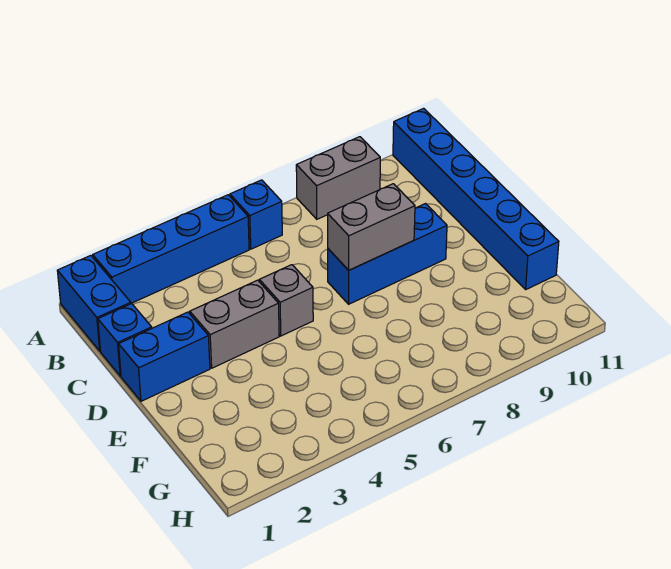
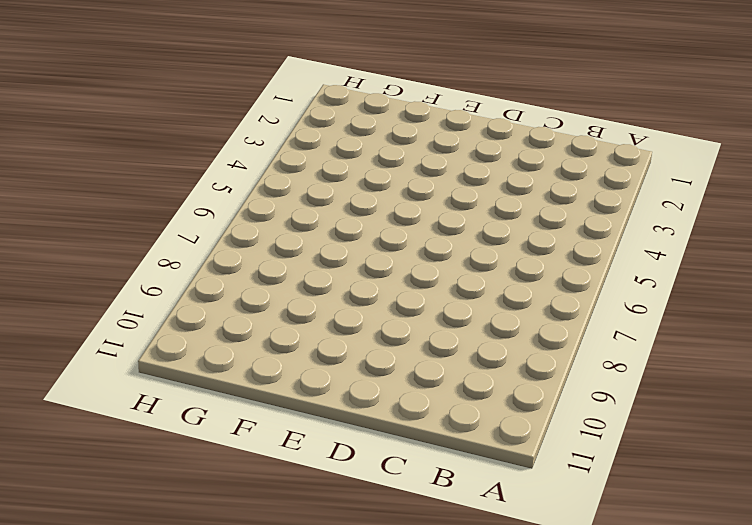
none -> blue 1x2 brick [57,255,131,351]
none -> blue 1x4 brick [93,195,249,303]

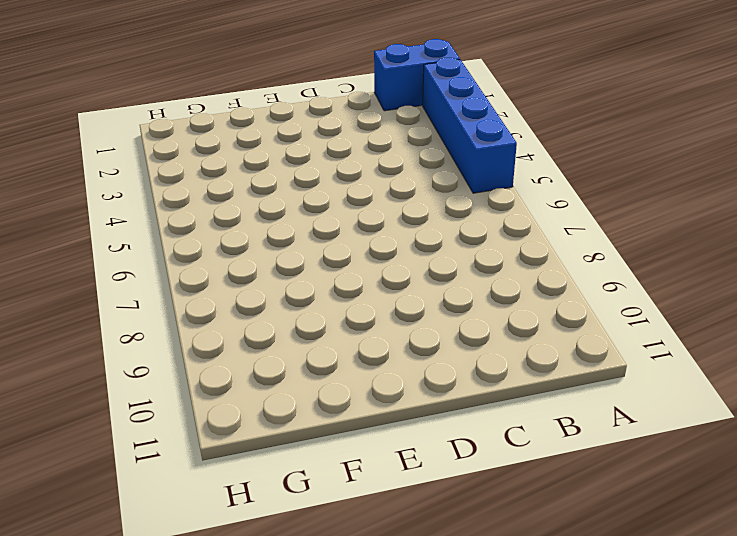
none -> blue 1x1 brick [230,180,282,249]
none -> grey 1x2 brick [296,137,380,219]

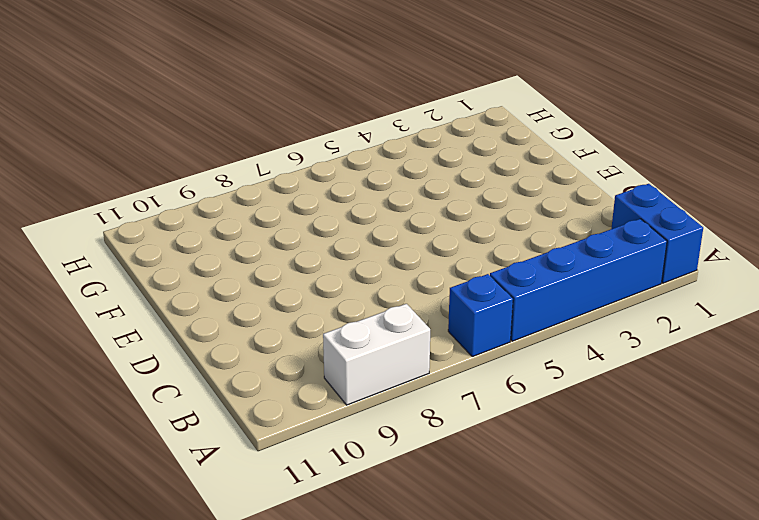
white 1x2 brick [323,304,430,405] -> grey 1x2 brick [296,137,380,219]
none -> blue 1x6 brick [393,108,559,289]
none -> blue 1x1 brick [98,304,152,376]

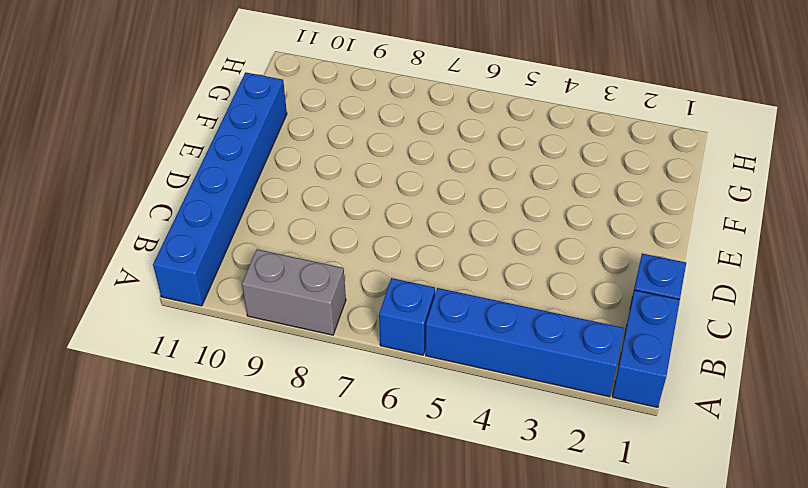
none -> blue 1x2 brick [119,312,210,401]
none -> grey 1x2 brick [190,280,279,368]

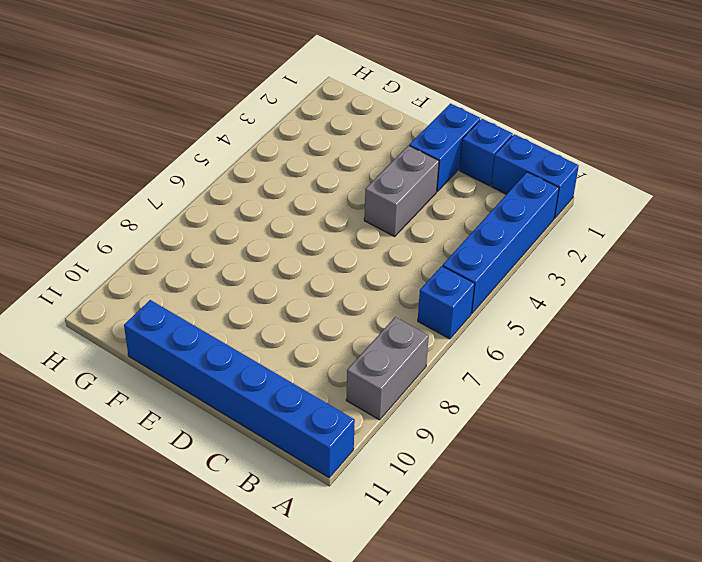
none -> grey 1x1 brick [259,265,313,336]
none -> blue 1x3 brick [328,204,447,304]

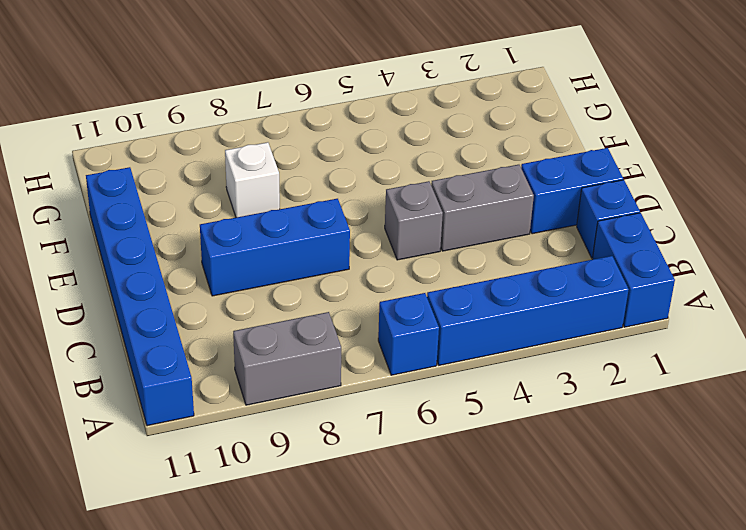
white 1x1 brick [225,142,280,217] -> none
none -> grey 1x2 brick [328,184,415,270]

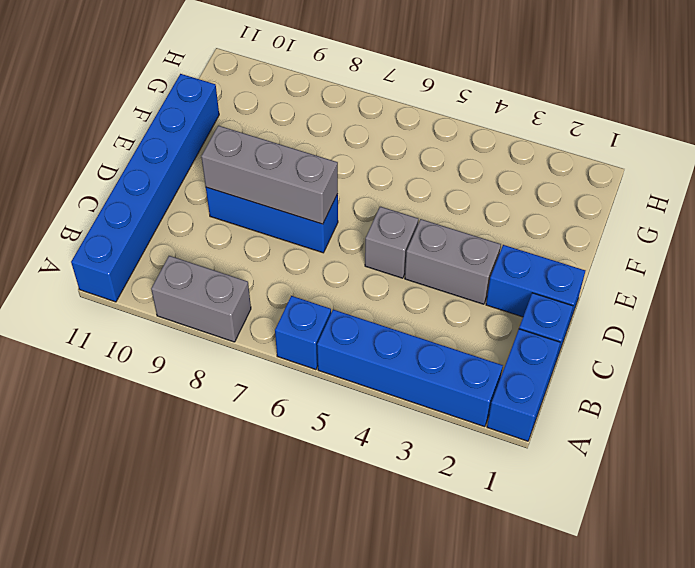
grey 1x3 brick [201,126,338,224] -> grey 1x2 brick [328,184,415,270]

